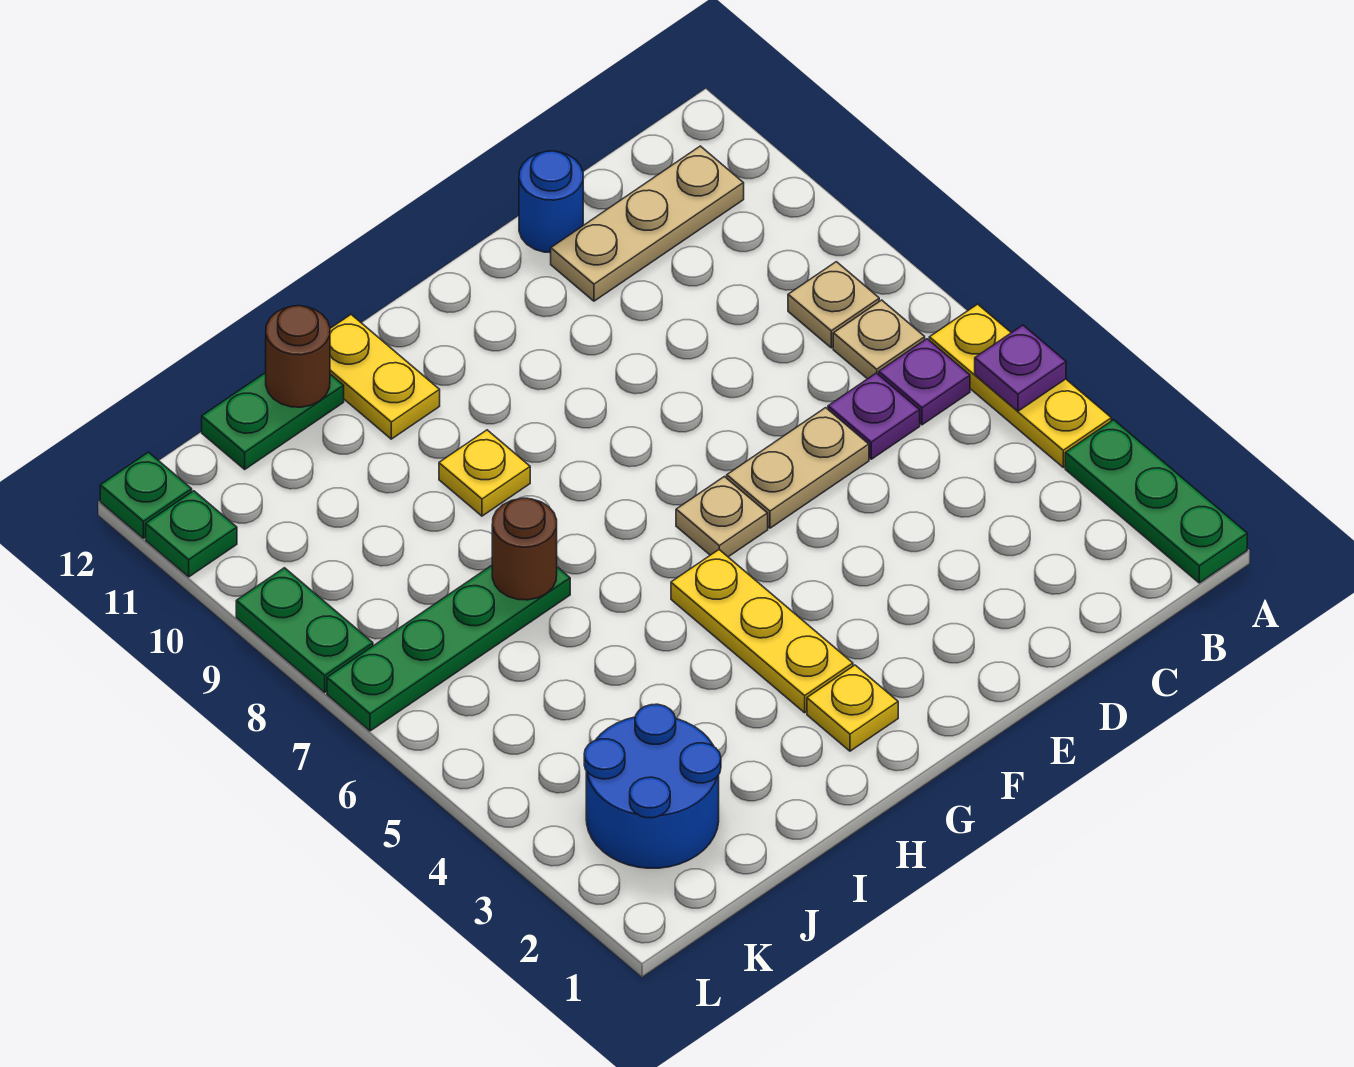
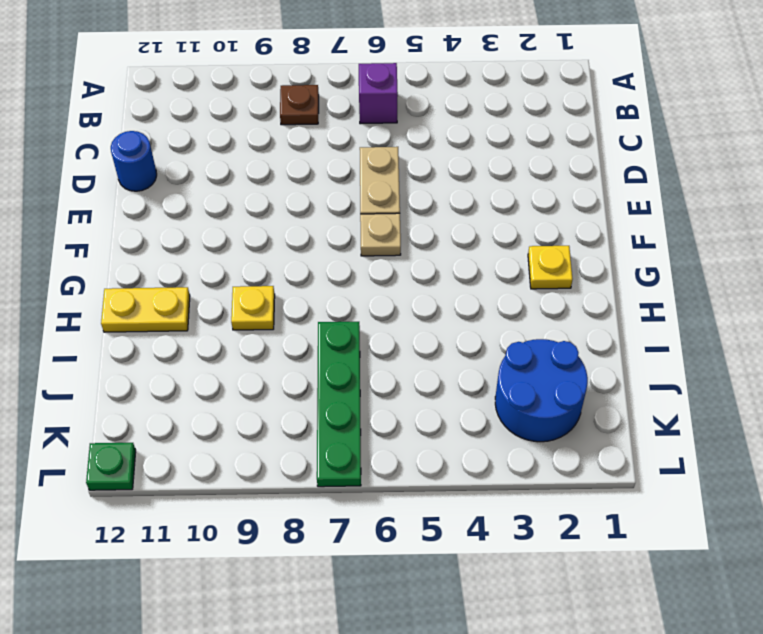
purple 1x1 brick [359,63,398,124] -> purple 1x1 plate [879,339,970,425]
brown 1x1 plate [280,85,319,125] -> tan 1x1 plate [788,262,879,348]
none -> green 1x3 plate [1065,420,1247,583]
none -> yellow 1x3 plate [929,304,1111,467]
none -> tan 1x1 plate [833,300,925,379]

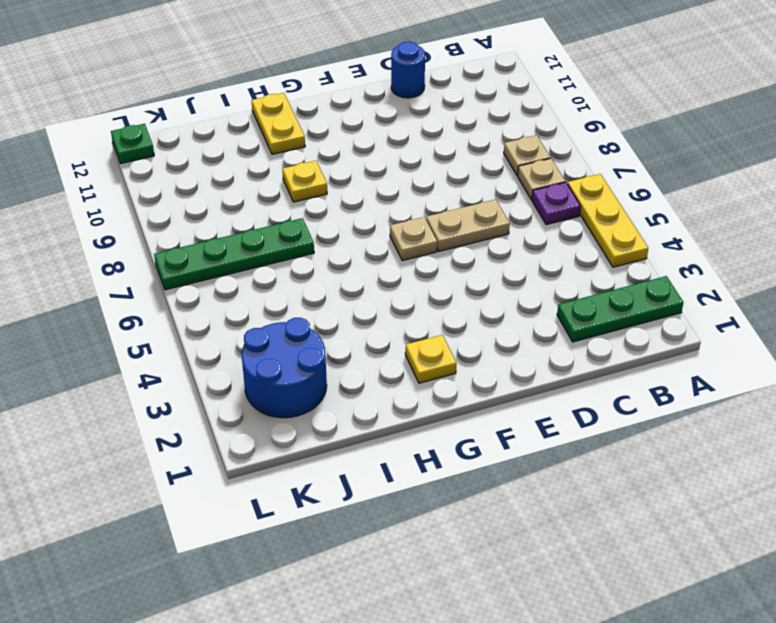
green 1x3 plate [557,276,683,342] -> green 1x3 plate turned to [1065,420,1247,583]
none -> tan 1x3 plate [551,146,744,301]
none -> purple 1x1 plate [828,373,920,459]
none -> yellow 1x3 plate [671,550,853,713]

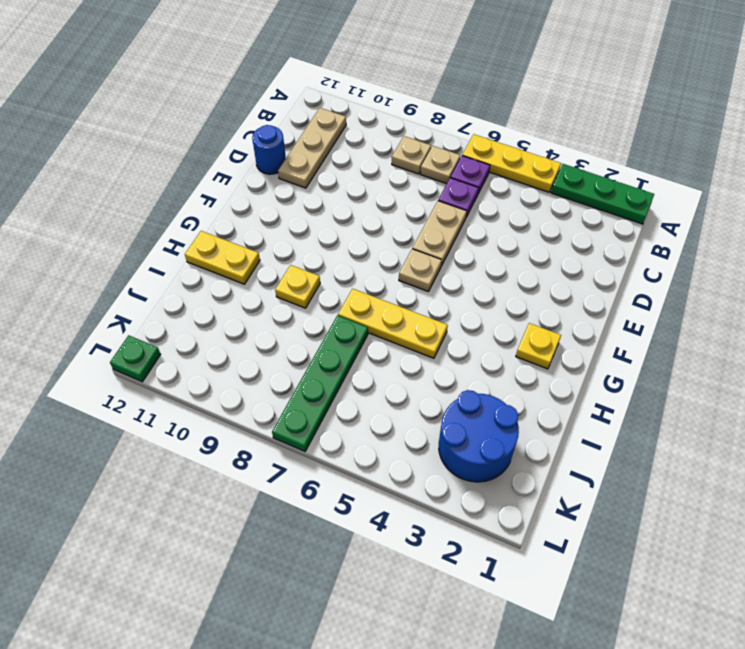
yellow 1x3 plate [338,289,448,358] -> yellow 1x3 plate moved to [671,550,853,713]
none -> green 1x2 plate [202,372,344,469]
none -> green 1x2 plate [236,568,373,692]
none -> green 1x1 plate [146,491,237,577]

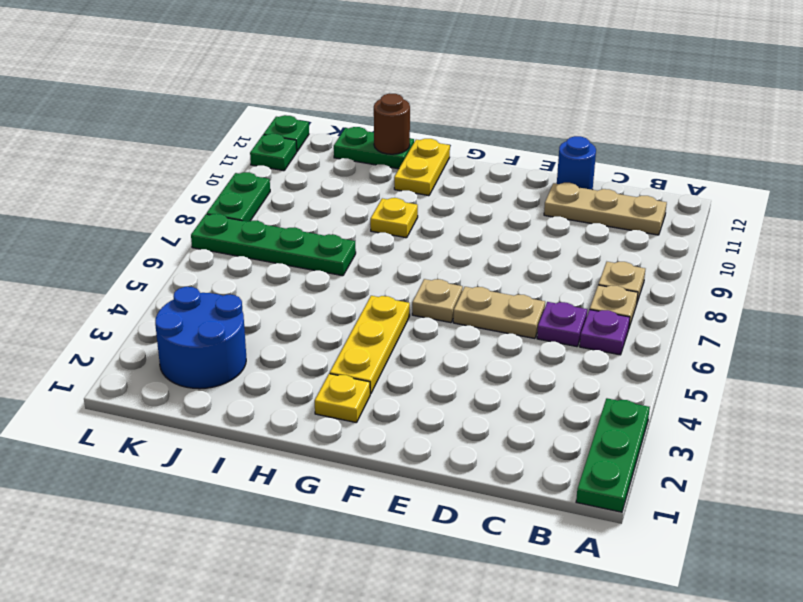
none -> yellow 1x3 plate [929,304,1111,467]
none -> purple 1x1 plate [975,325,1066,411]
none -> brown 1x1 round brick [492,498,557,600]

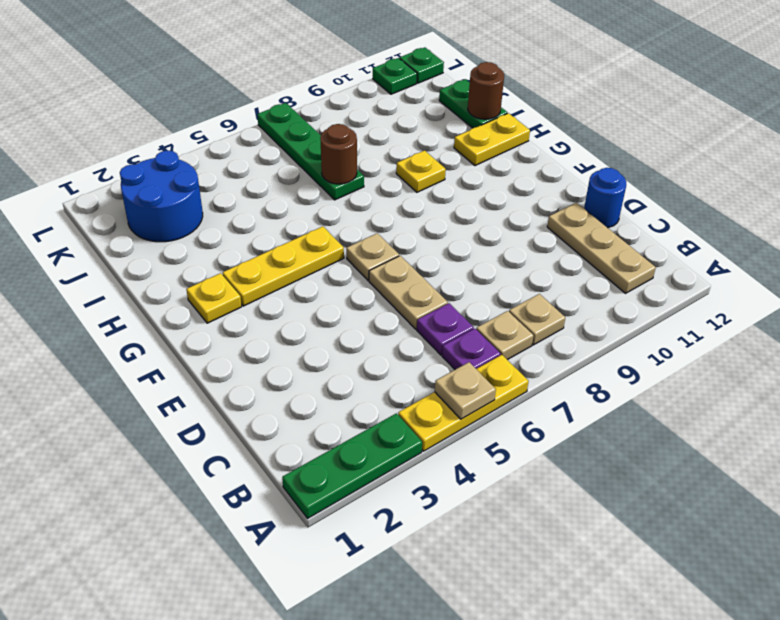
tan 1x1 plate [435,362,496,419] -> purple 1x1 plate [975,325,1066,411]
none -> green 1x2 plate [236,568,373,692]

